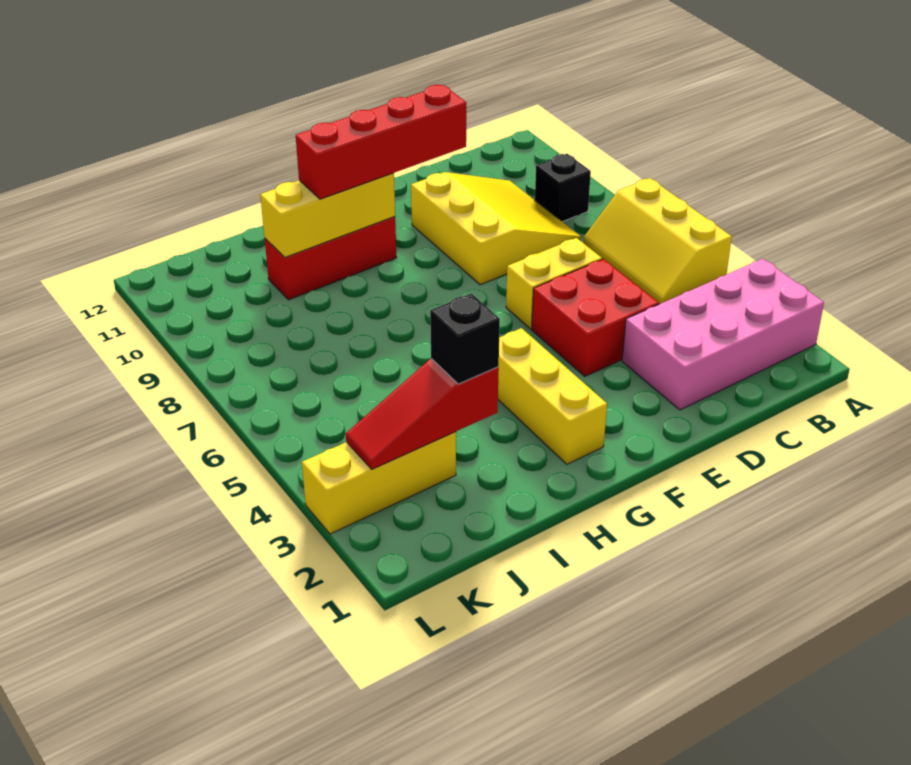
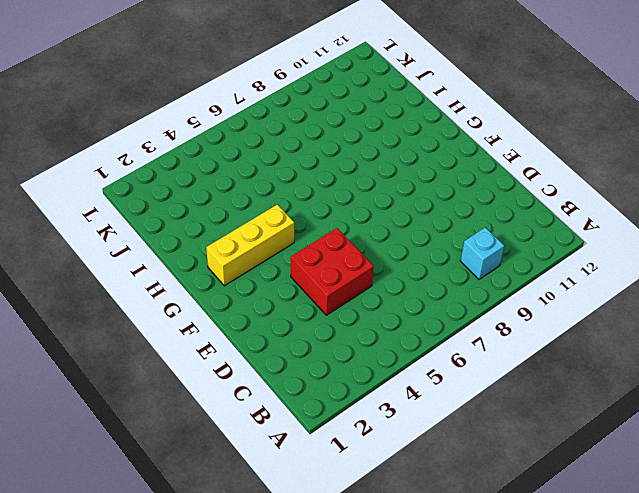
cyan 1x1 brick [461,227,504,279] -> black 1x1 brick [535,154,591,222]
none -> pink 2x4 brick [622,259,824,410]
none -> yellow 2x3 slope [584,178,732,304]
none -> yellow 3x3 slope [411,172,581,285]

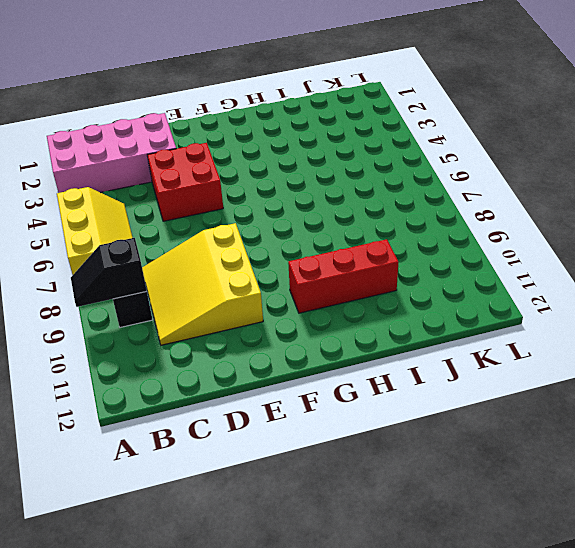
black 1x2 slope [71,238,147,307] -> none
none -> yellow 1x2 brick [506,238,602,329]
none -> yellow 1x3 brick [498,328,607,464]
none -> yellow 1x3 brick [302,432,456,534]

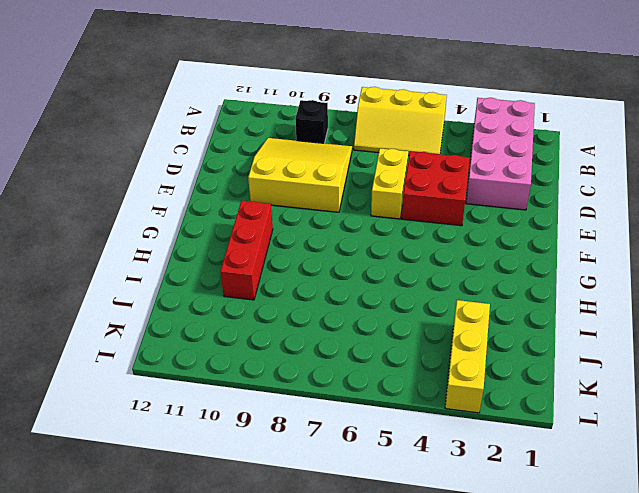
none -> yellow 1x3 brick [498,328,607,464]
none -> yellow 1x3 brick [260,173,395,257]
none -> red 1x3 slope [346,359,499,469]

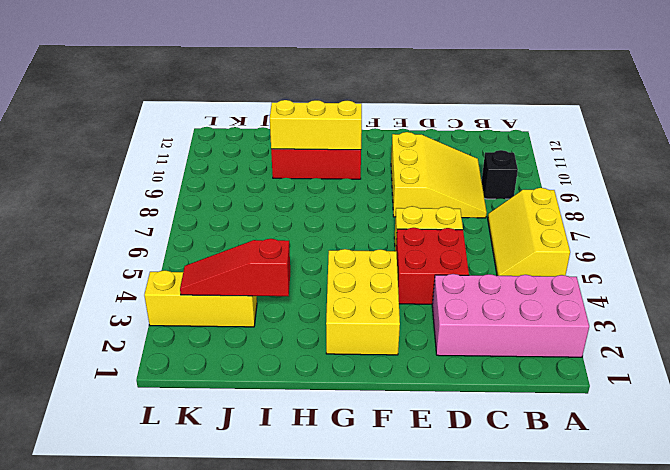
yellow 2x3 brick [326,249,400,355] -> yellow 1x3 brick [498,328,607,464]
none -> red 1x4 brick [296,85,466,199]
none -> black 1x1 brick [430,294,500,384]

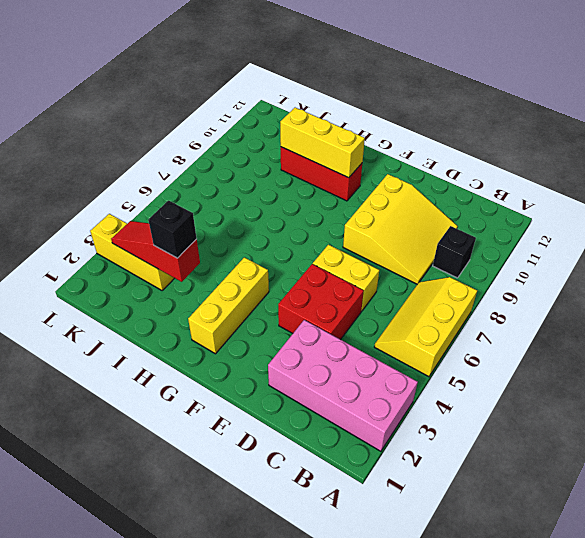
none -> red 1x4 brick [296,85,466,199]

